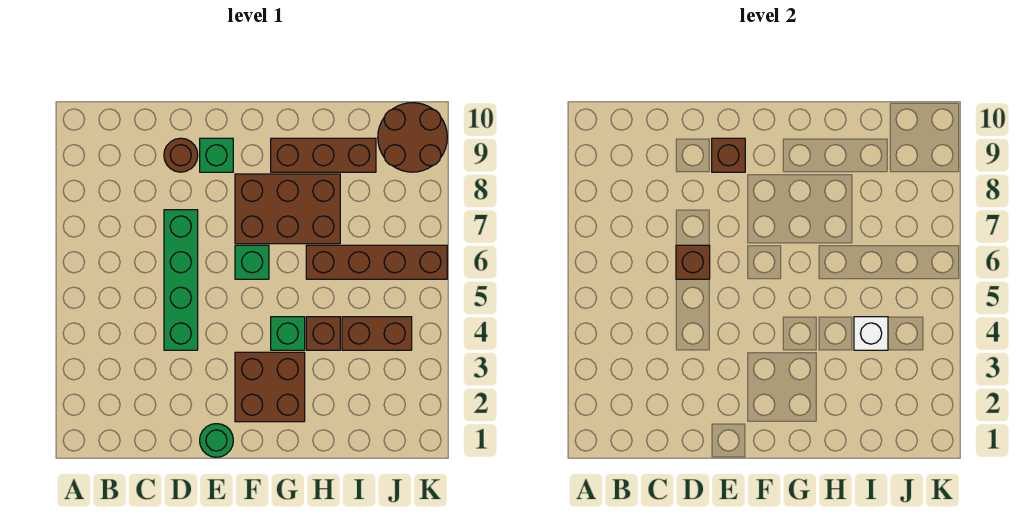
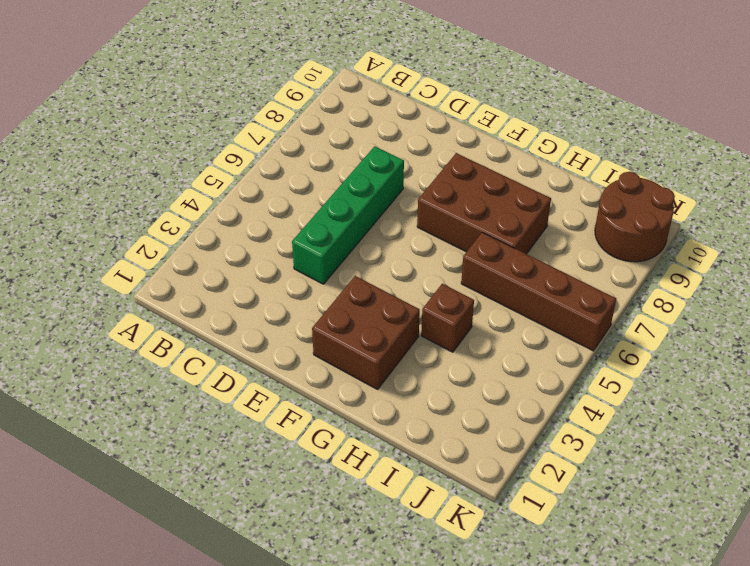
none -> brown 1x1 round brick [164,138,198,172]
none -> green 1x1 round brick [200,424,233,457]
none -> green 1x1 brick [200,138,233,172]

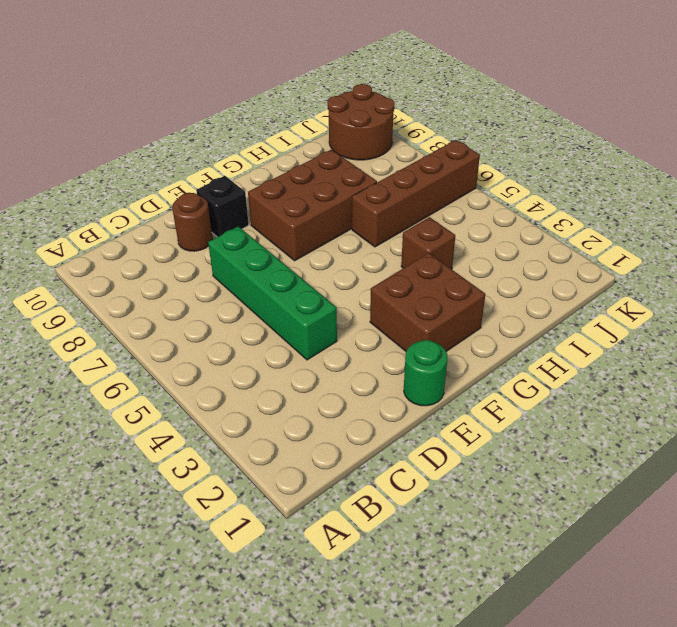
black 1x1 brick [196,176,249,237] -> green 1x1 brick [200,138,233,172]
none -> green 1x1 brick [235,245,269,279]
none -> green 1x1 brick [271,317,305,350]
none -> brown 1x3 brick [271,138,376,172]

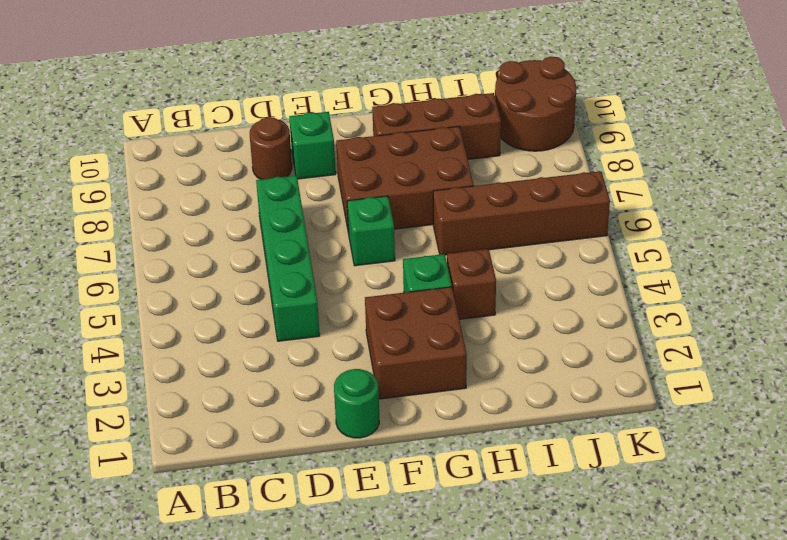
none -> brown 1x2 brick [342,317,412,350]
none -> brown 1x1 brick [676,245,710,279]
none -> brown 1x1 brick [712,138,745,172]

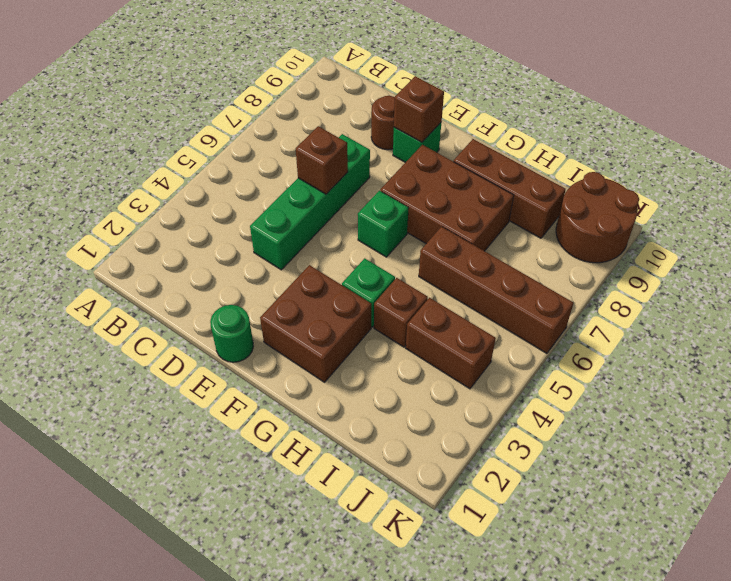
none -> white 1x1 brick [854,317,888,350]

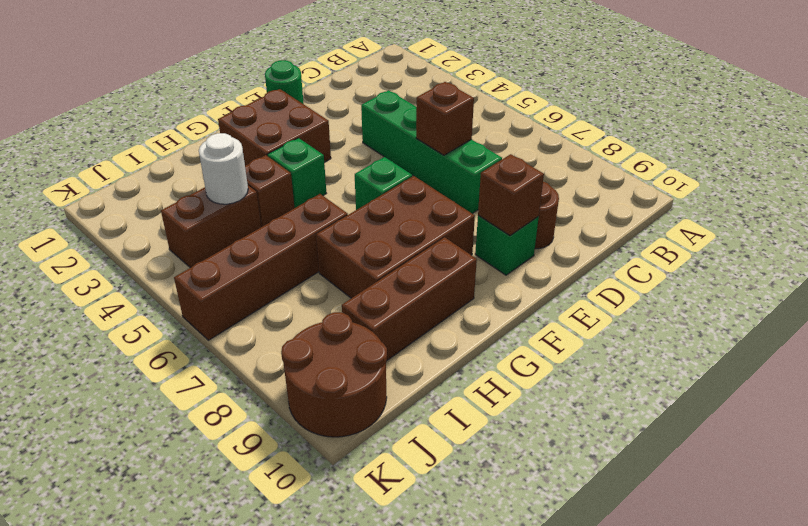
white 1x1 round brick [199,133,248,204] -> white 1x1 brick [854,317,888,350]

